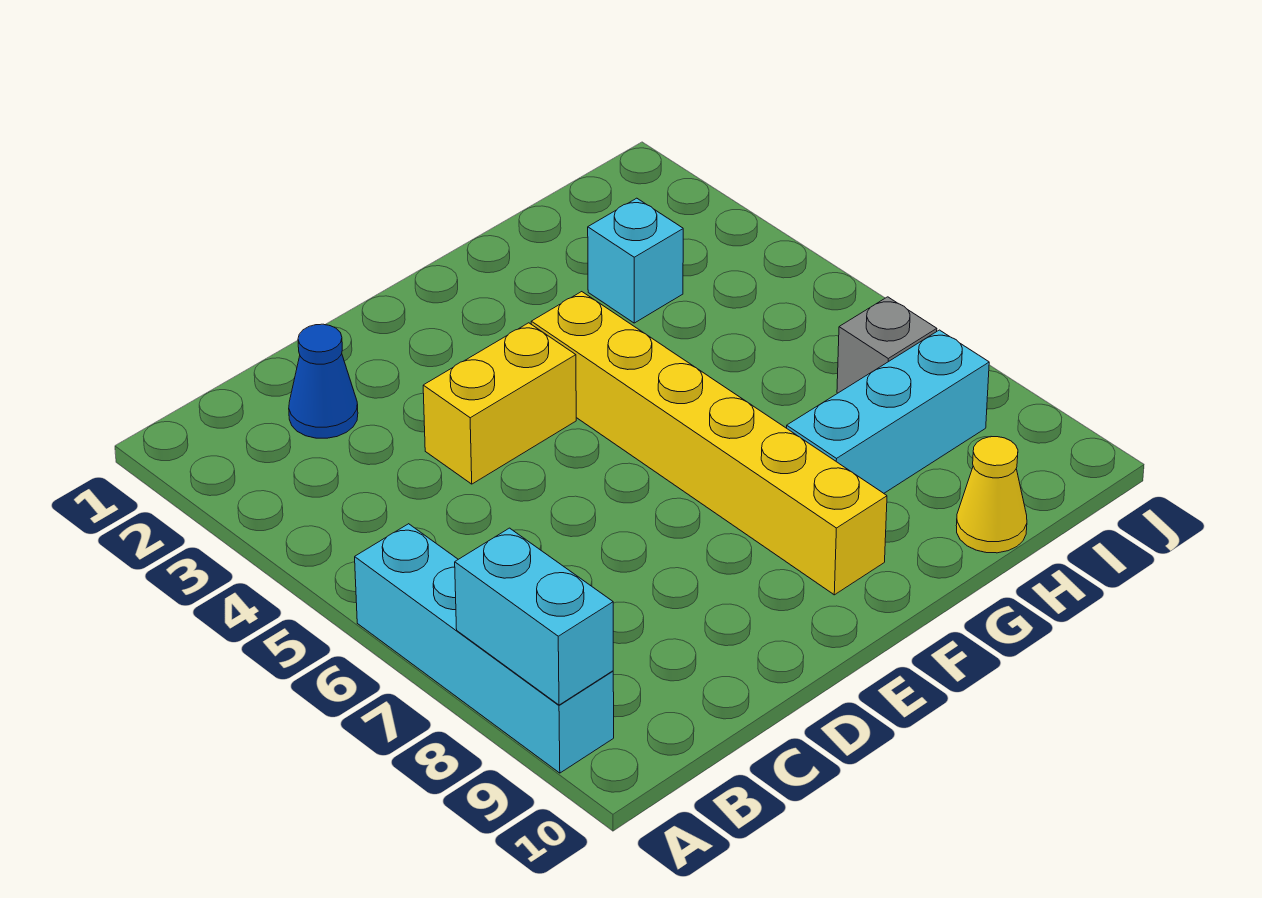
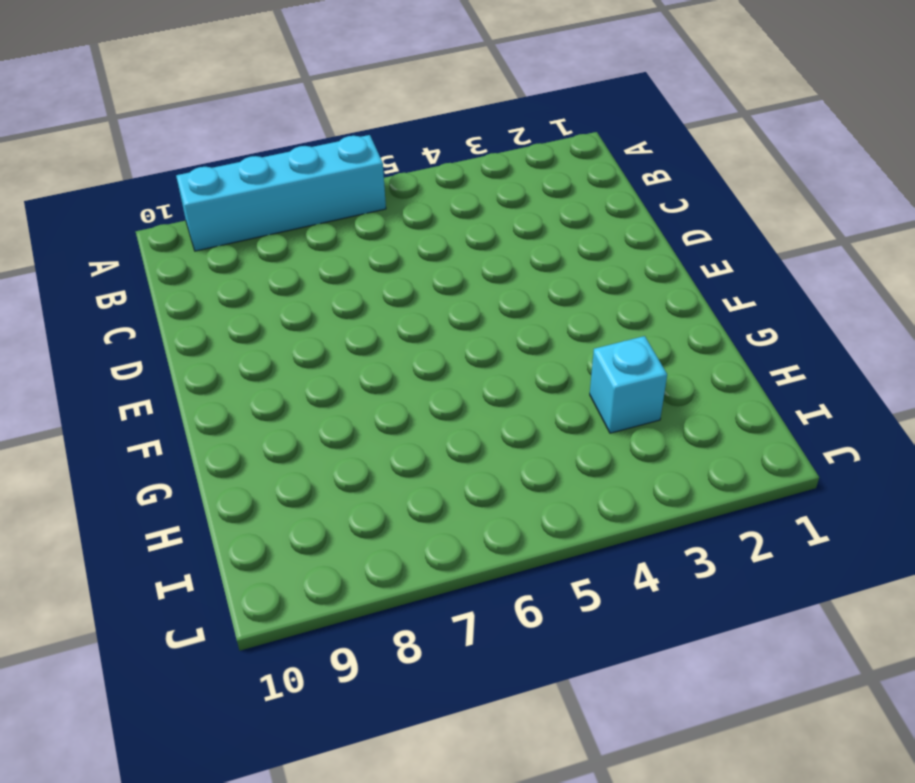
none -> blue 1x1 cone [289,324,358,438]
none -> yellow 1x2 brick [423,323,576,484]

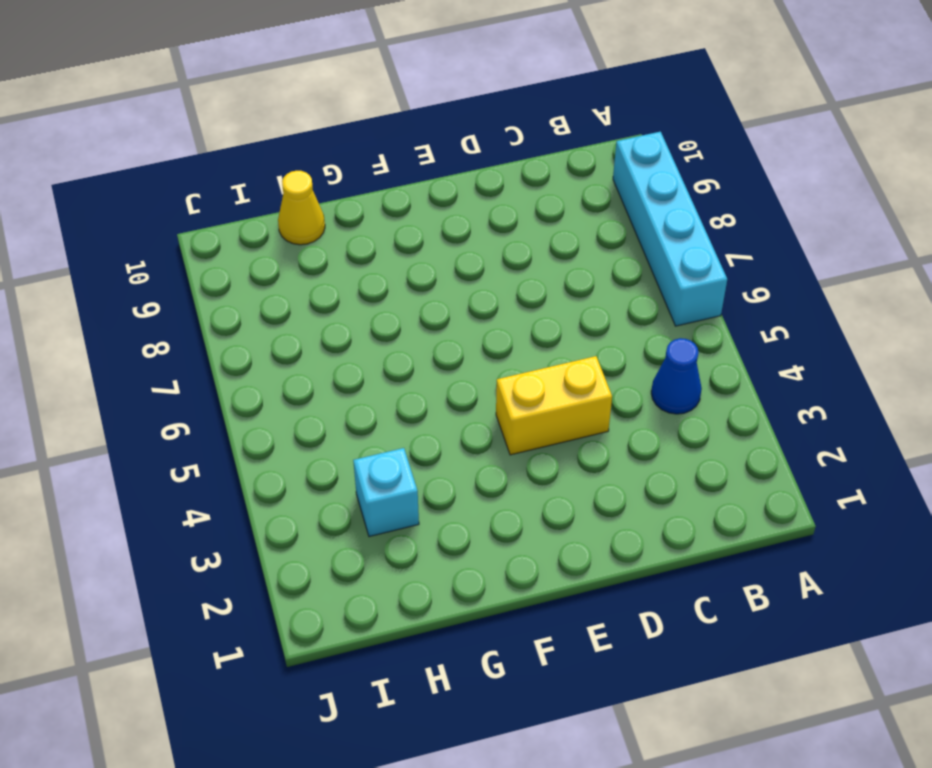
blue 1x1 cone [651,338,702,414] -> blue 1x1 cone moved to [289,324,358,438]
none -> yellow 1x6 brick [531,292,887,595]
none -> cyan 1x3 brick [787,330,989,493]

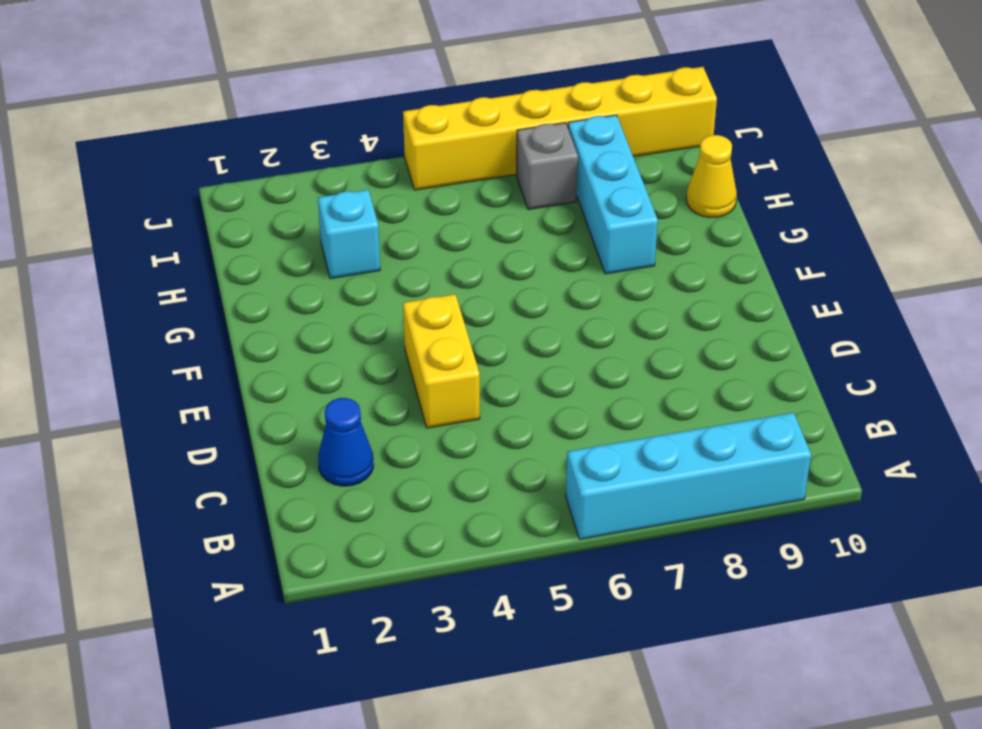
yellow 1x6 brick [403,67,717,190] -> yellow 1x6 brick moved to [531,292,887,595]
none -> cyan 1x2 brick [455,528,613,705]

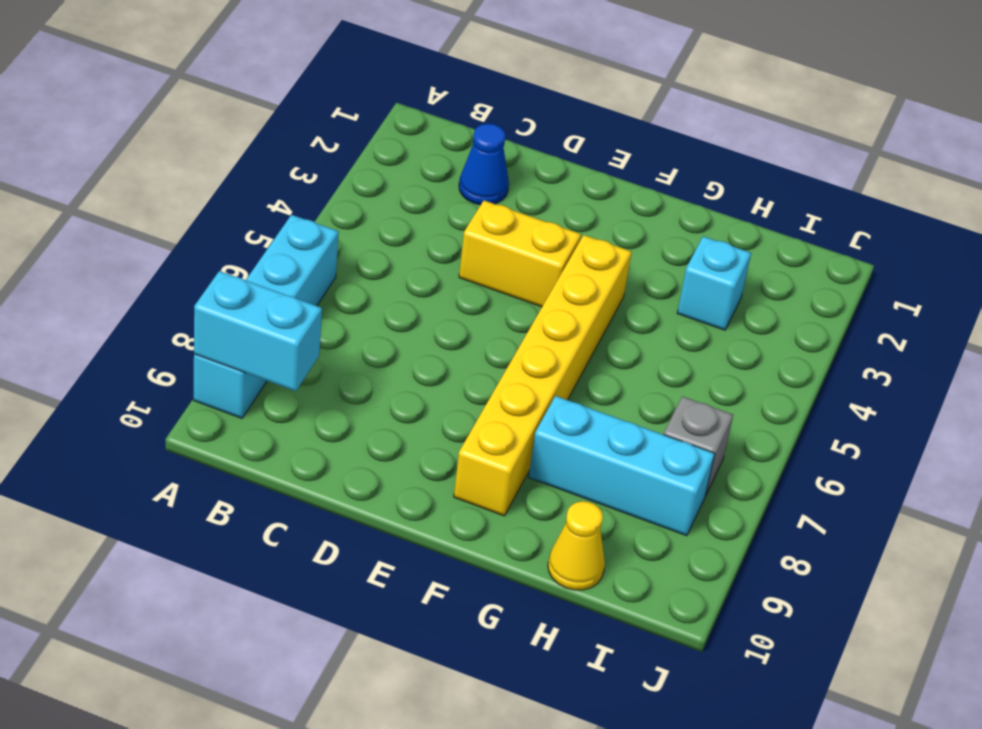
cyan 1x2 brick [194,271,322,391] -> cyan 1x2 brick turned to [455,528,613,705]

